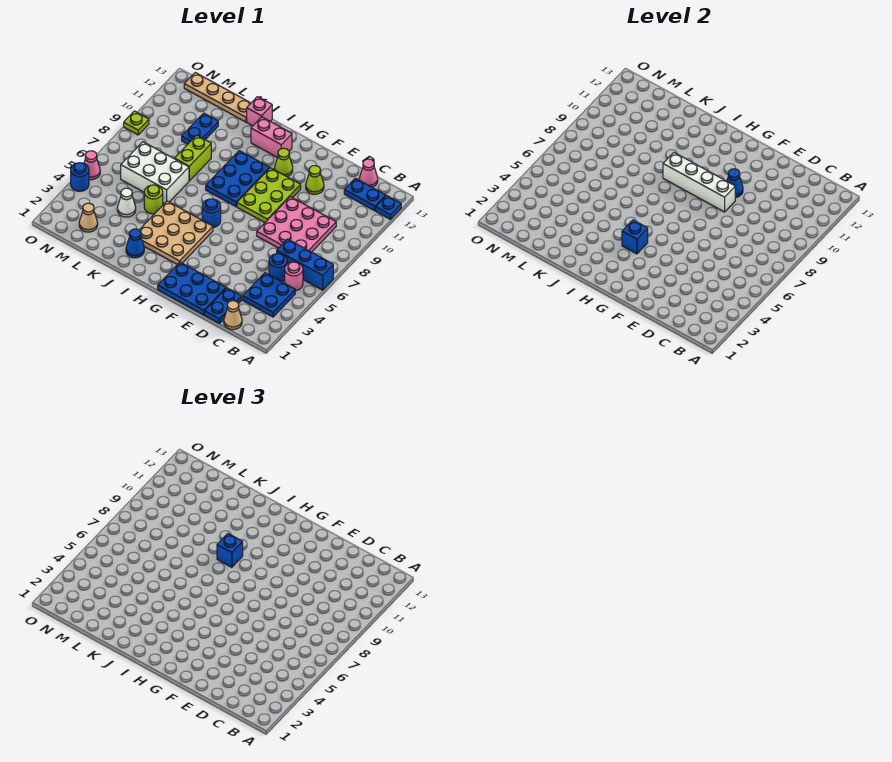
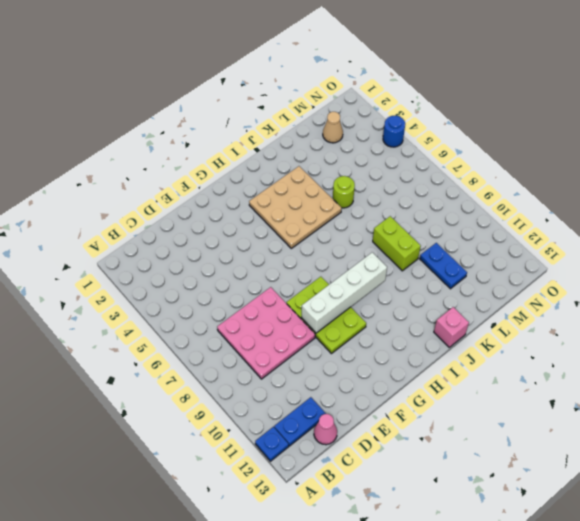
none -> blue 1x3 brick [277,239,333,290]
none -> blue 2x2 plate [243,273,295,317]
none -> pink 1x1 round brick [285,262,303,291]
none -> tan 1x1 cone [224,301,242,329]

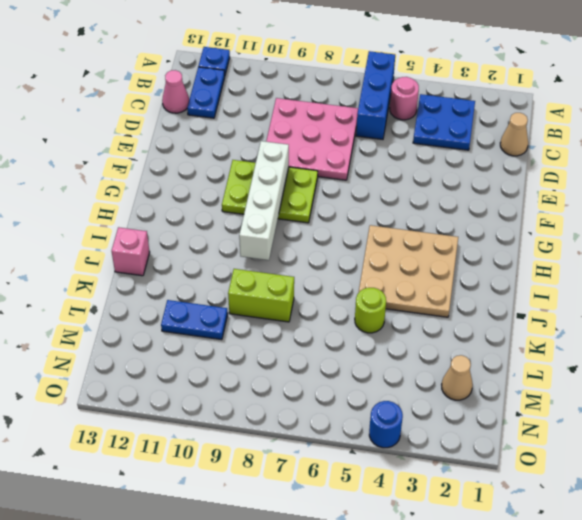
none -> blue 1x1 round brick [269,253,287,282]
none -> blue 1x2 plate [205,288,241,323]
none -> blue 2x3 plate [158,262,226,315]
none -> lime 1x1 cone [306,166,324,194]

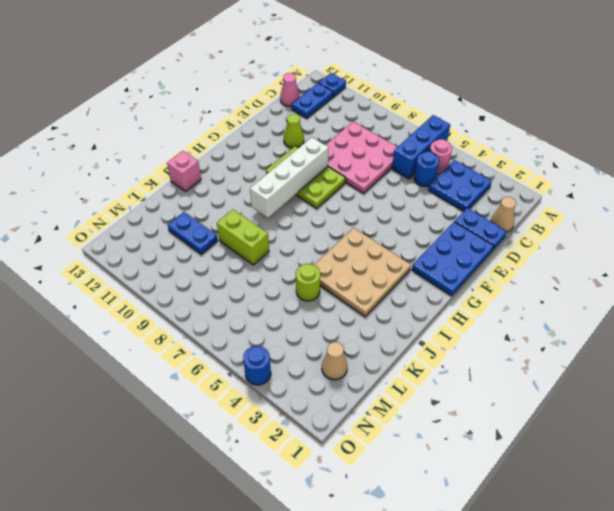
none -> lime 1x1 cone [274,148,293,177]
none -> blue 1x1 round brick [202,199,221,228]
none -> blue 2x3 plate [206,151,270,207]
none -> pink 1x2 brick [251,117,292,158]

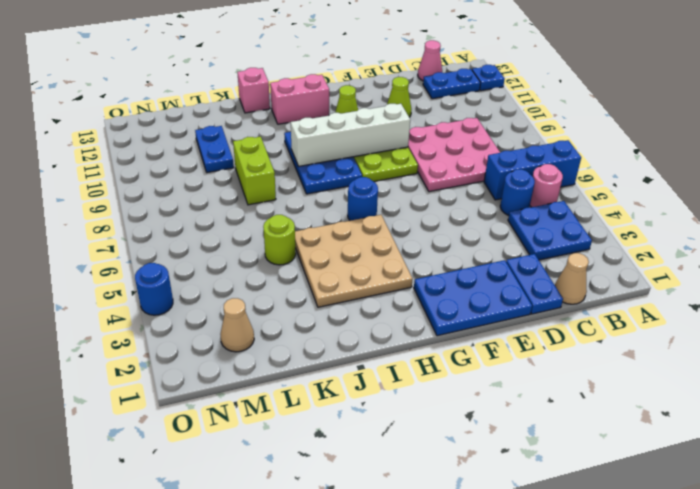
none -> blue 1x1 cone [126,229,144,258]
none -> white 2x3 brick [121,142,189,204]
none -> tan 1x4 plate [184,73,251,122]
none -> white 1x1 cone [117,188,136,217]

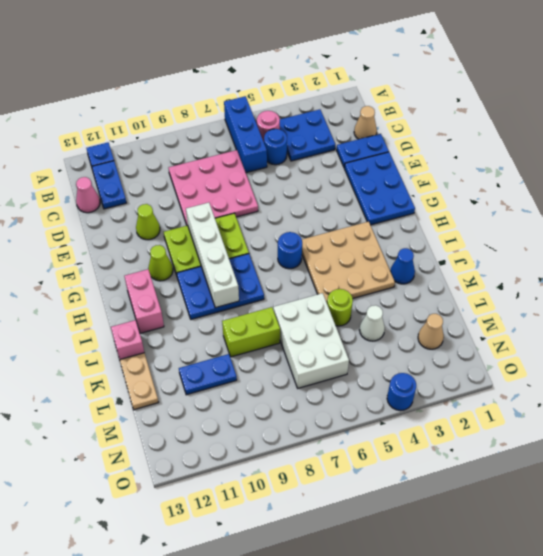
tan 1x2 plate [120,353,159,410] -> tan 1x4 plate [184,73,251,122]
none -> pink 1x1 cone [84,151,100,180]
none -> lime 1x1 plate [124,111,149,135]
none -> blue 1x1 cone [727,169,743,197]
none -> blue 1x1 brick [622,220,648,254]

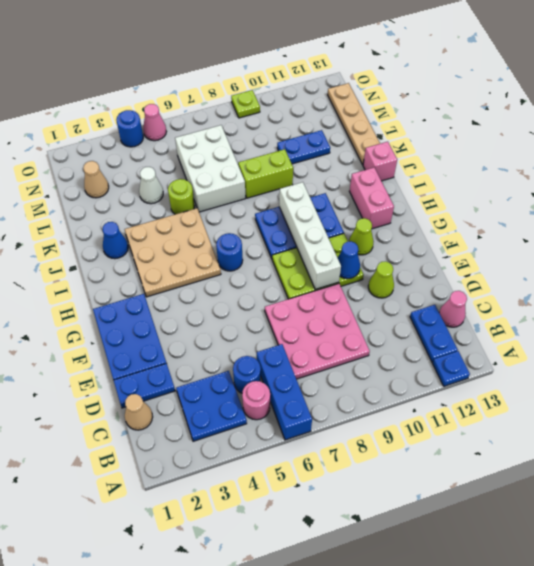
none -> blue 1x1 brick [622,220,648,254]
none -> blue 1x1 brick [217,534,243,567]

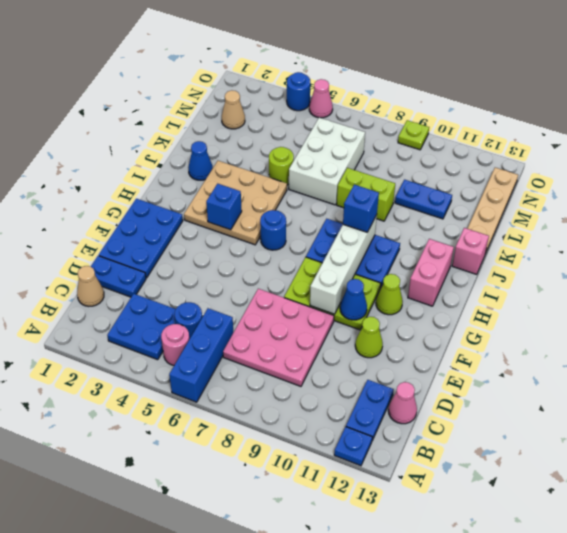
none -> white 1x1 cone [117,188,136,217]

